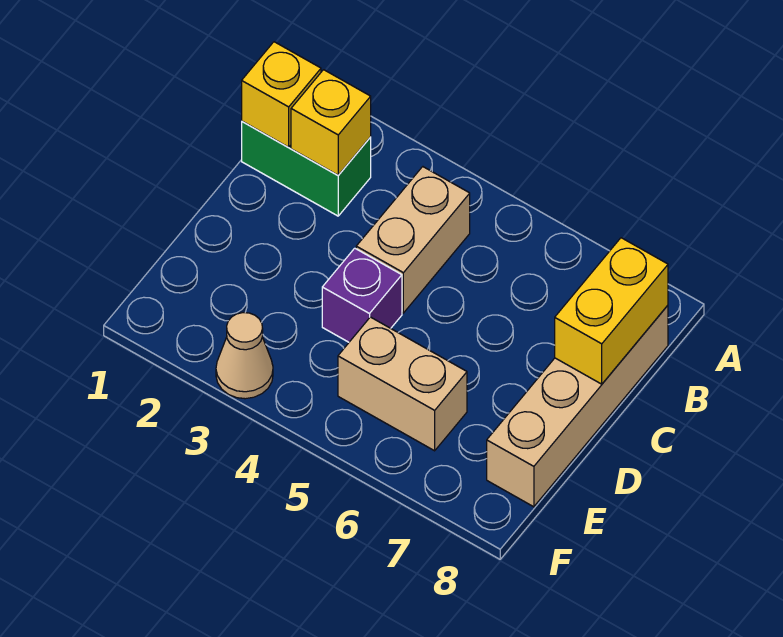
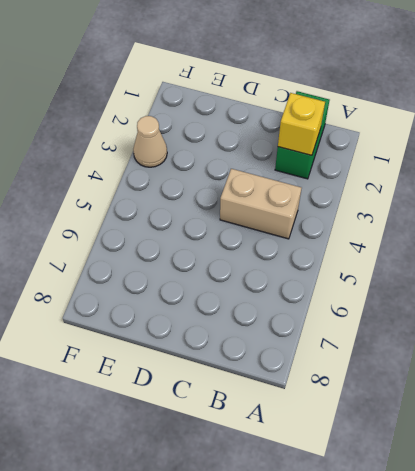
none -> tan 1x4 brick [487,305,668,507]
none -> purple 1x1 brick [322,248,402,342]

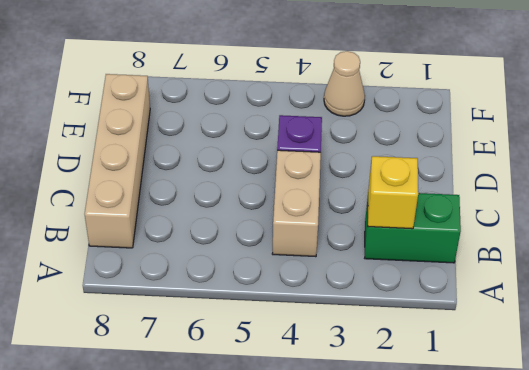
none -> tan 1x2 brick [338,317,467,451]
none -> yellow 1x1 brick [242,42,321,147]

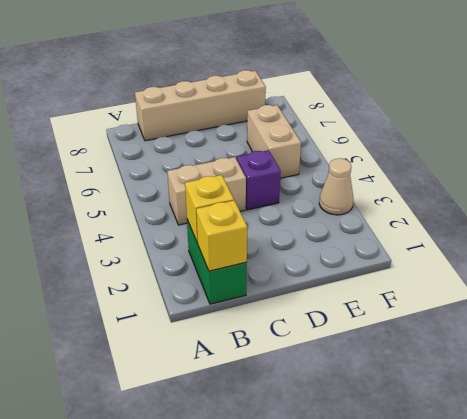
none -> yellow 1x2 brick [555,238,668,384]

